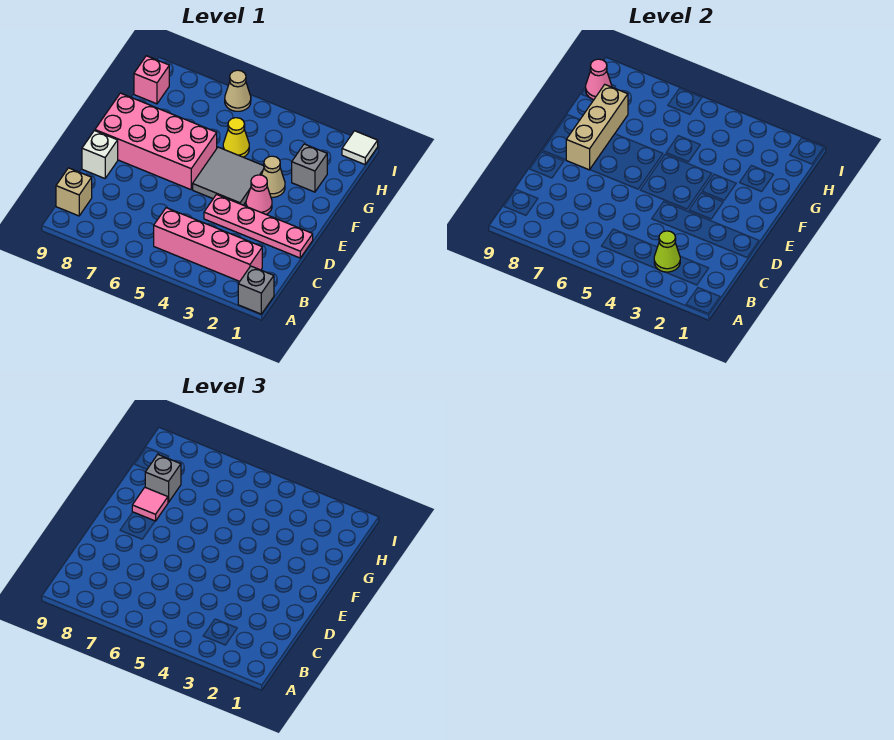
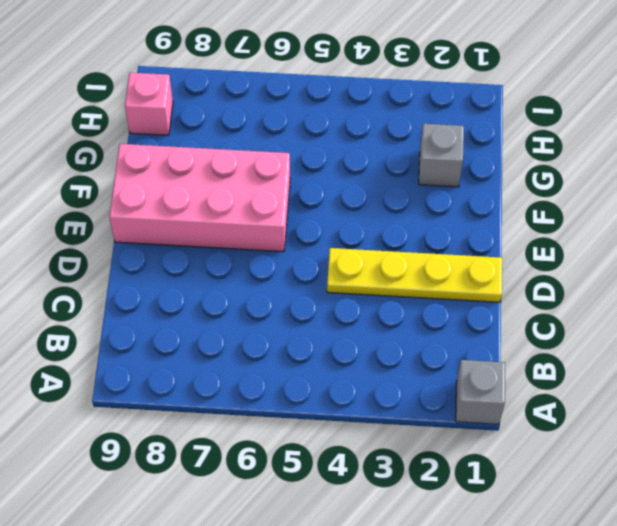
yellow 1x4 plate [327,248,502,302] -> pink 1x4 plate [204,195,313,258]
none -> pink 1x4 brick [154,208,262,281]
none -> tan 1x1 brick [56,168,92,216]
none -> white 1x1 brick [82,131,118,178]

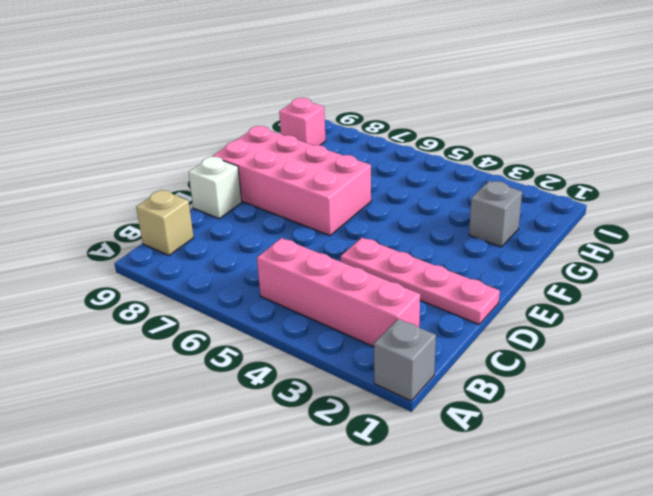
none -> pink 1x1 cone [246,175,272,214]
none -> grey 2x2 tile [193,147,264,205]
none -> tan 1x1 cone [262,156,285,197]

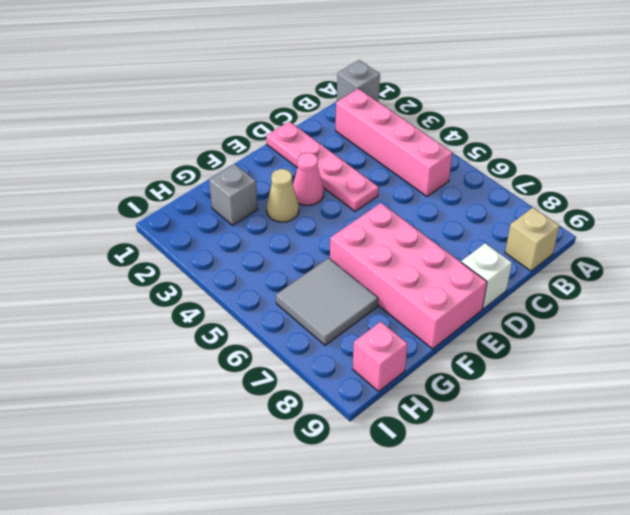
grey 2x2 tile [276,258,378,345] -> grey 2x2 tile moved to [193,147,264,205]
none -> yellow 1x1 cone [223,118,249,157]
none -> white 1x1 tile [342,131,378,165]
none -> tan 1x1 cone [225,70,251,111]

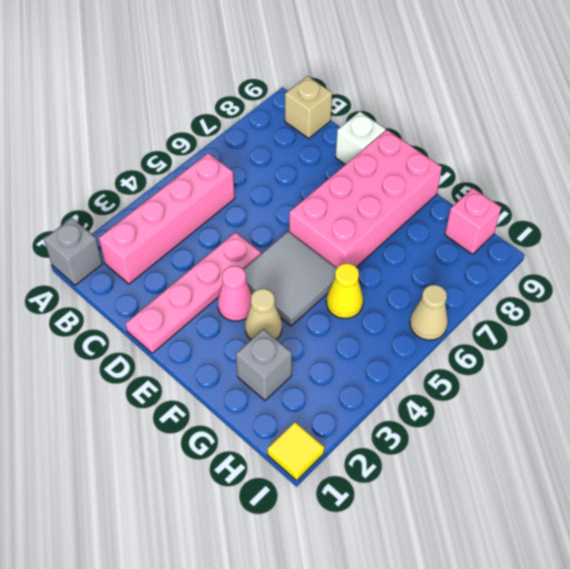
yellow 1x1 tile [267,422,324,480] -> white 1x1 tile [342,131,378,165]
none -> lime 1x1 cone [654,231,680,272]
none -> tan 1x3 brick [566,85,628,170]
none -> pink 1x1 cone [586,59,612,100]

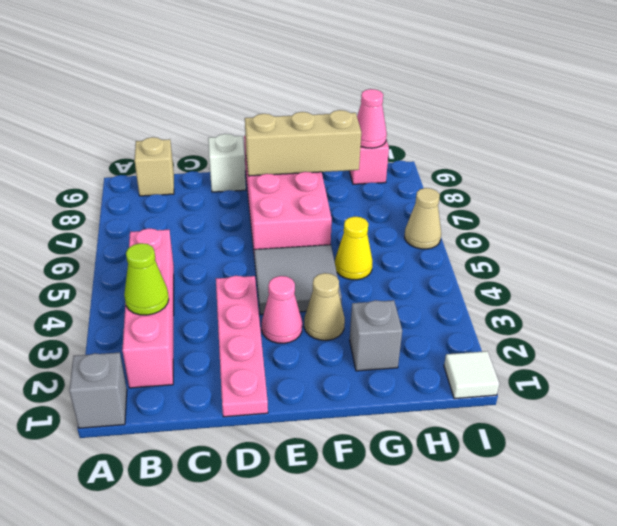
none -> pink 1x1 tile [132,488,168,521]
none -> grey 1x1 brick [145,455,181,503]

